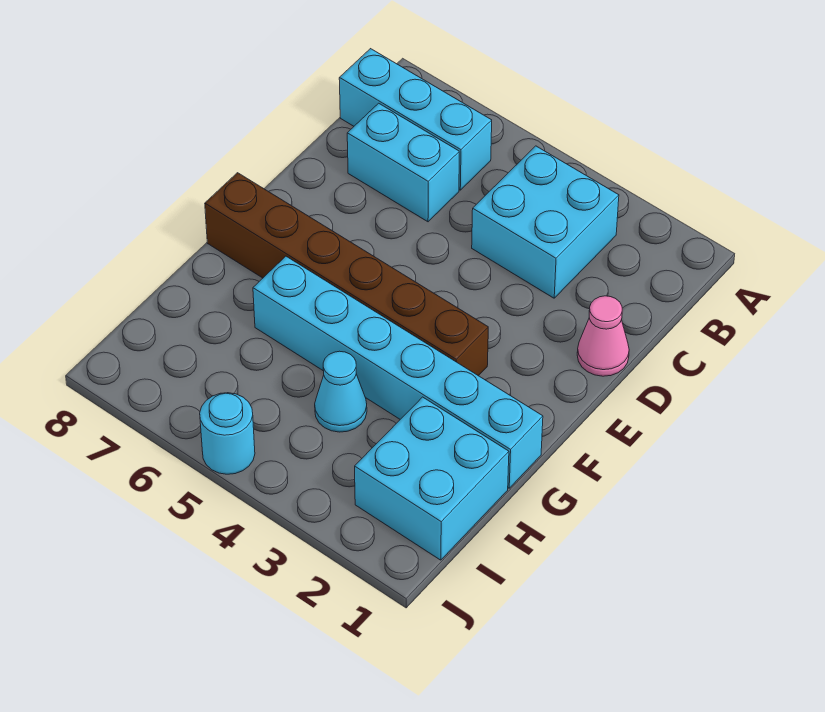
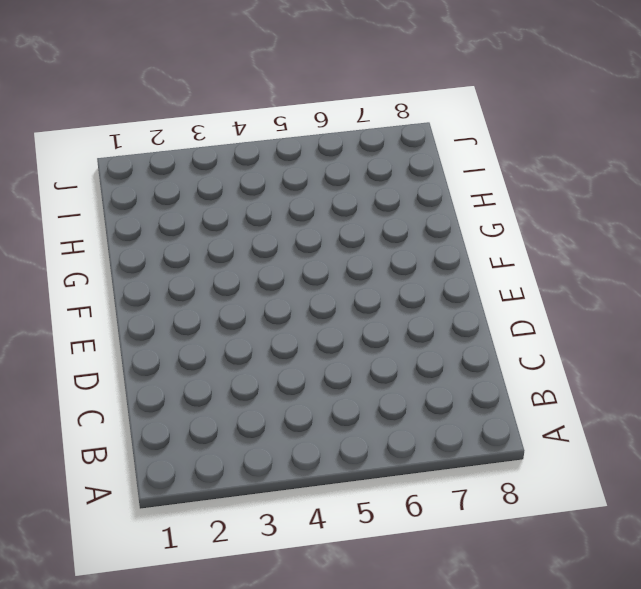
none -> cyan 2x2 brick [472,146,619,298]
none -> cyan 1x3 brick [339,49,492,190]

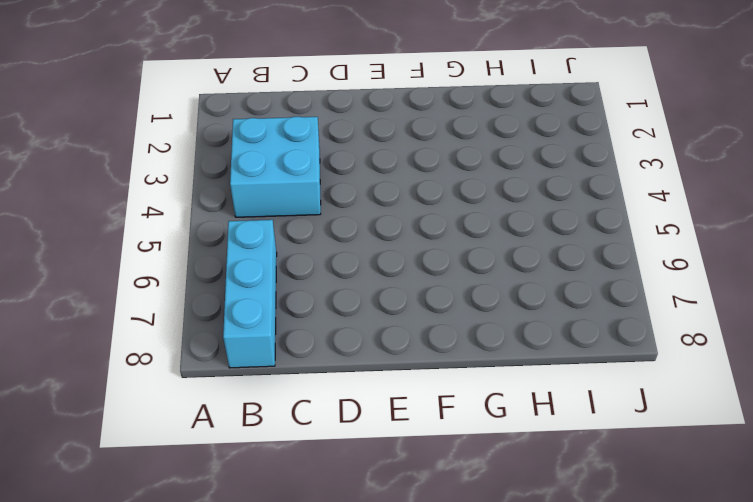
none -> cyan 1x2 brick [347,103,459,222]
none -> pink 1x1 cone [577,296,629,376]

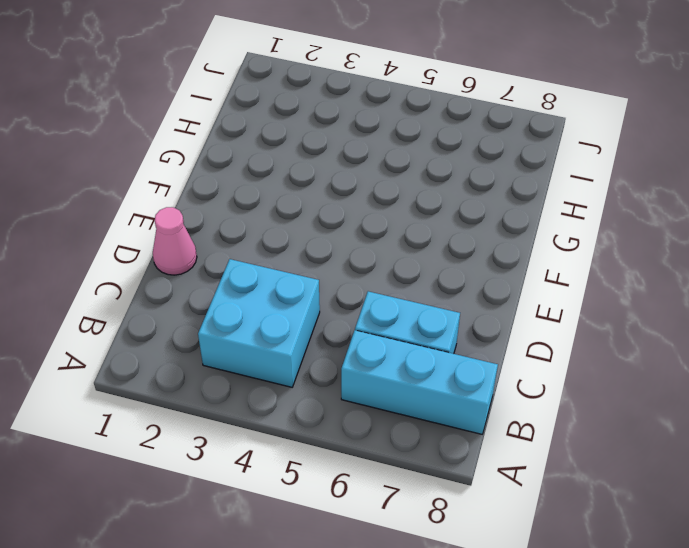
none -> brown 1x6 brick [205,173,488,376]
none -> cyan 1x6 brick [253,256,543,488]

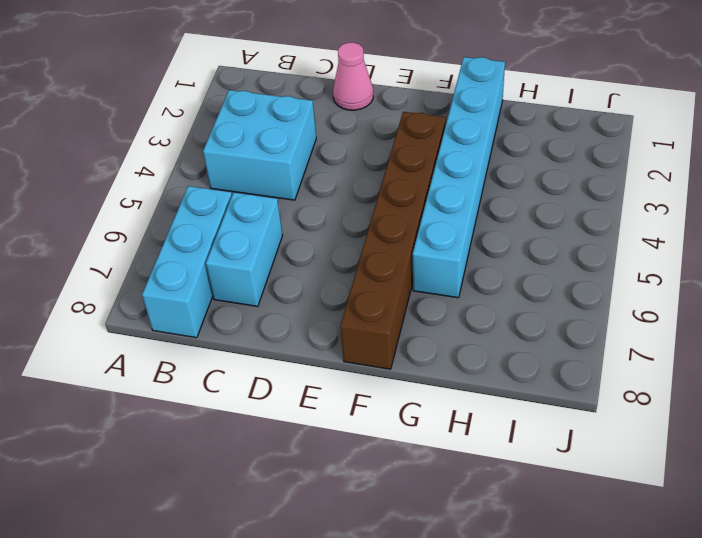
none -> cyan 2x2 brick [355,397,509,560]
none -> cyan 1x1 cone [315,351,367,432]

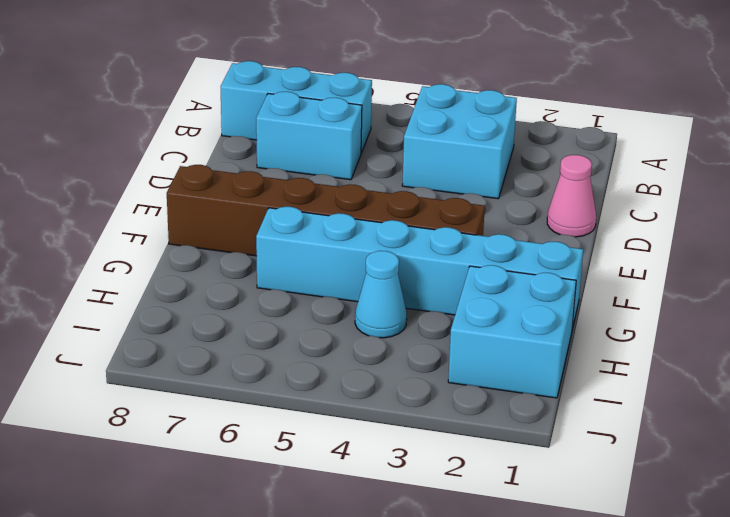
none -> cyan 1x1 round brick [200,393,255,474]

